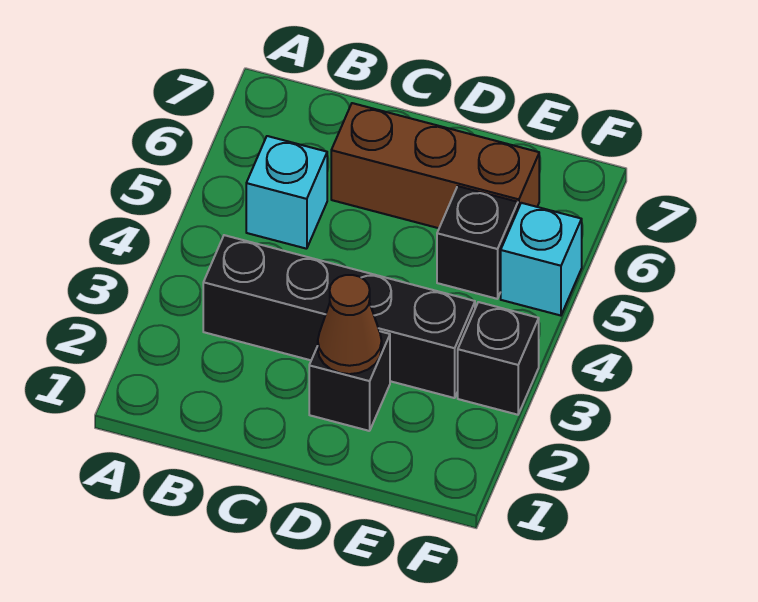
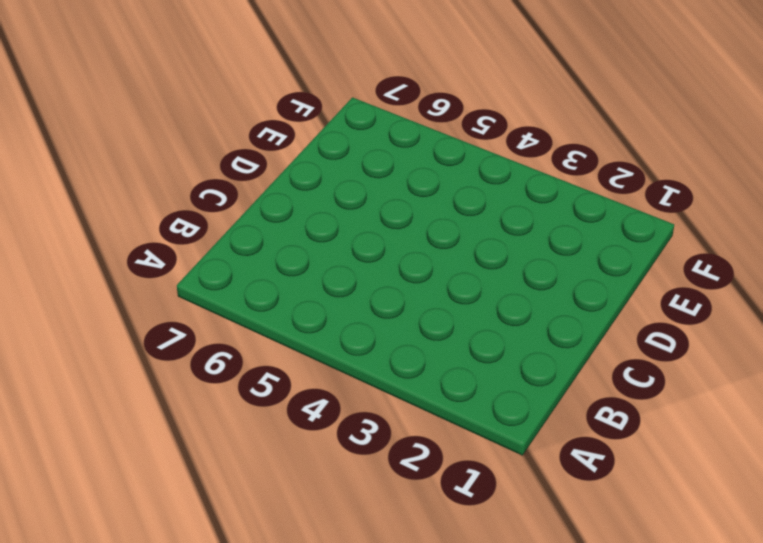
none -> black 1x4 brick [203,235,475,398]
none -> cyan 1x1 brick [246,136,327,249]

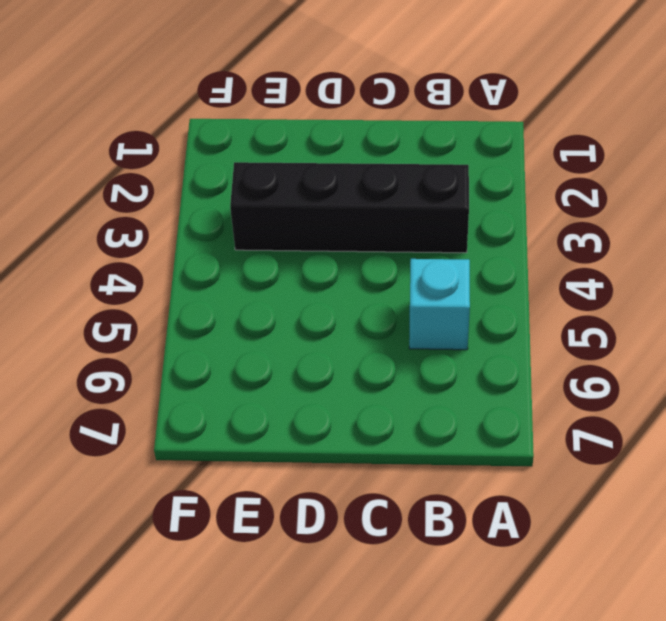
none -> brown 1x3 brick [331,103,539,228]
none -> black 1x1 brick [309,331,390,431]

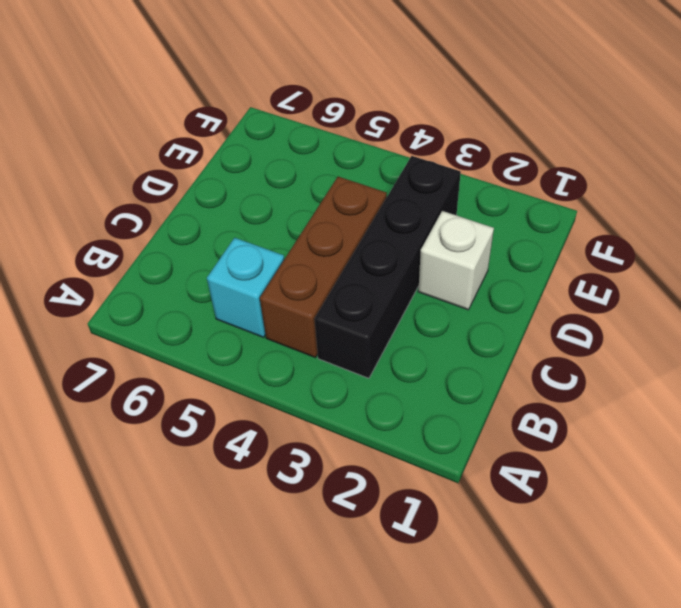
brown 1x3 brick [260,177,387,358] -> brown 1x3 brick moved to [331,103,539,228]
white 1x1 brick [418,211,494,310] -> black 1x1 brick [309,331,390,431]
none -> black 1x1 brick [437,186,518,299]
none -> black 1x1 brick [458,302,539,415]

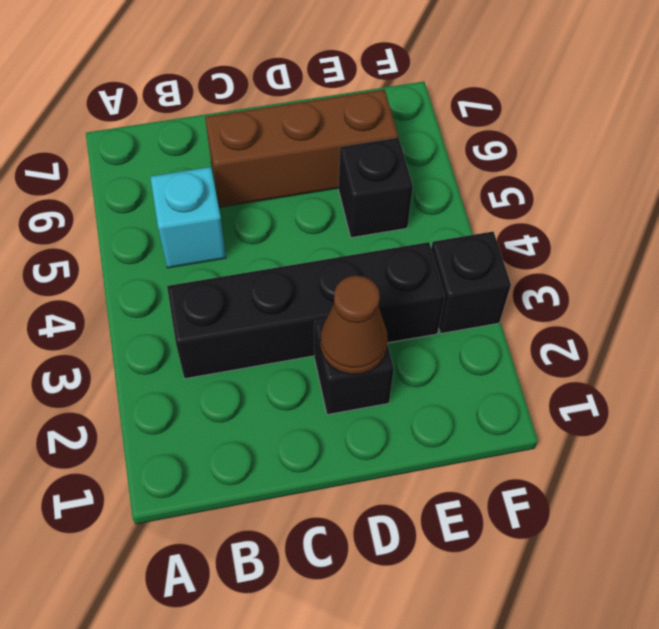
none -> cyan 1x1 brick [501,203,582,316]

